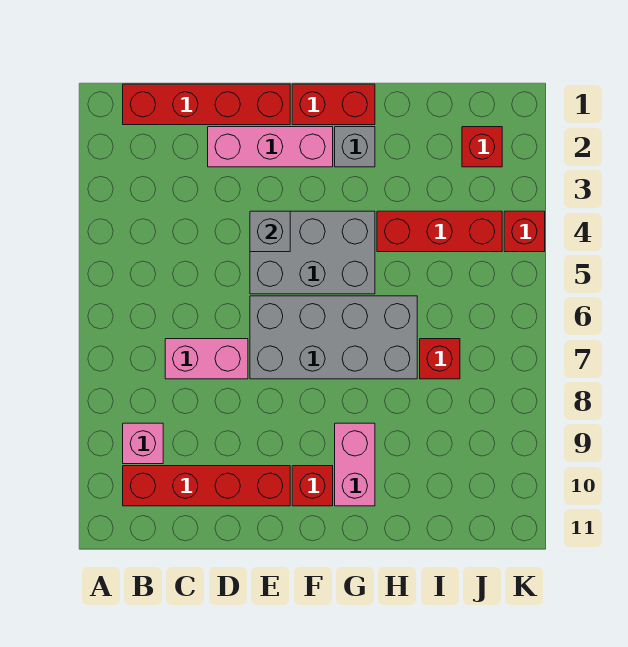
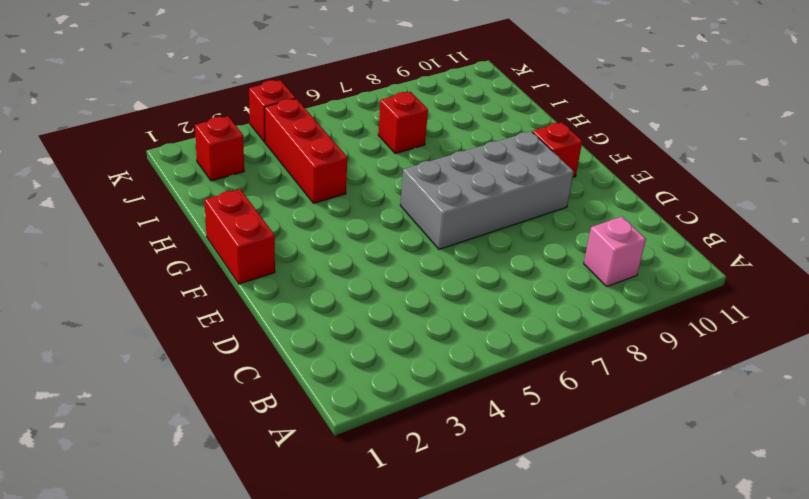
grey 2x4 brick [400,131,574,249] -> grey 2x4 brick turned to [250,296,417,379]
none -> red 1x4 brick [123,84,290,125]
none -> red 1x4 brick [123,466,290,506]
none -> pink 1x2 brick [165,339,248,379]

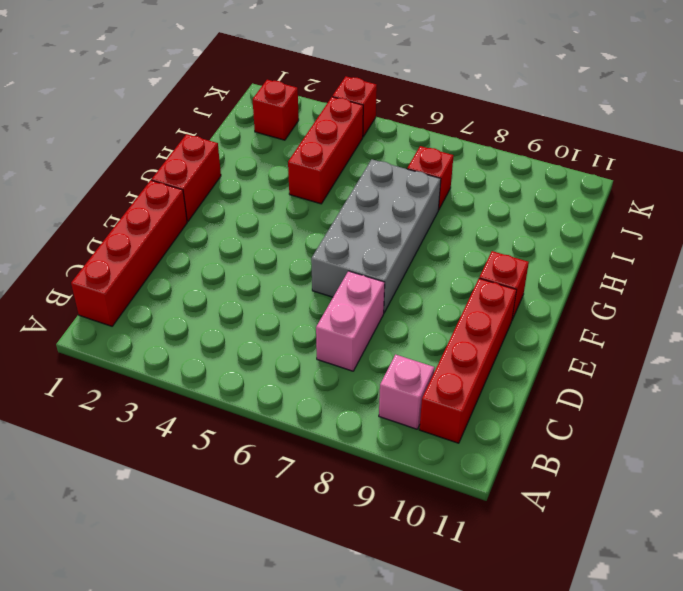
none -> pink 1x3 brick [208,127,333,167]
none -> grey 2x3 brick [250,211,375,294]
none -> grey 1x1 brick [335,127,375,167]

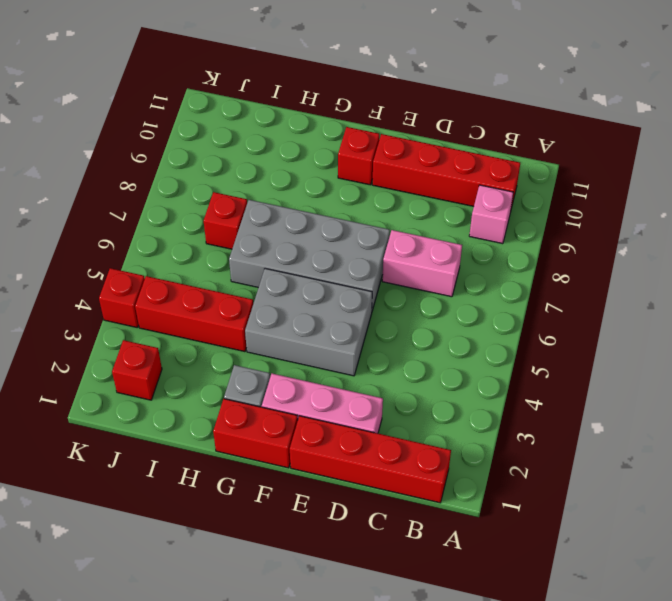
none -> pink 1x2 brick [335,423,375,506]
none -> grey 1x1 brick [250,211,290,252]

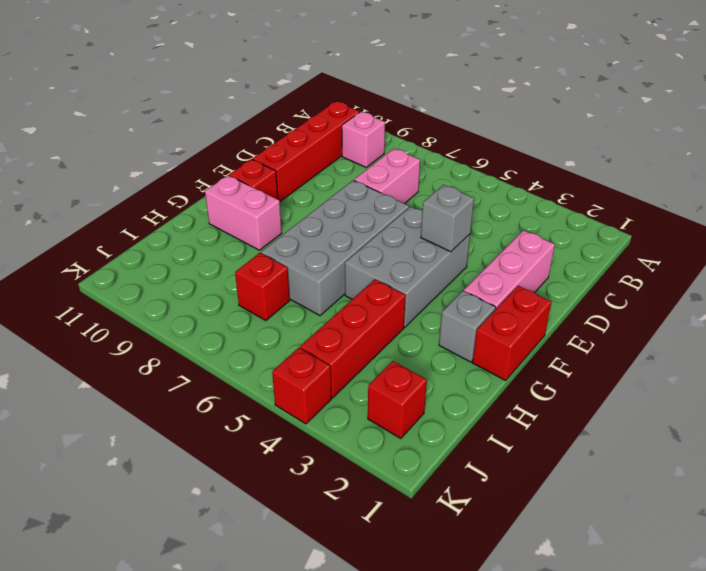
none -> red 1x4 brick [123,84,290,125]

